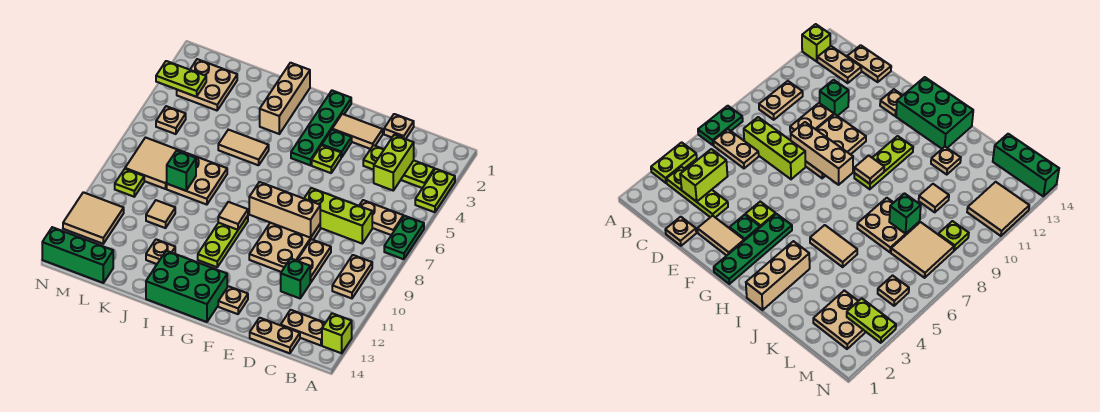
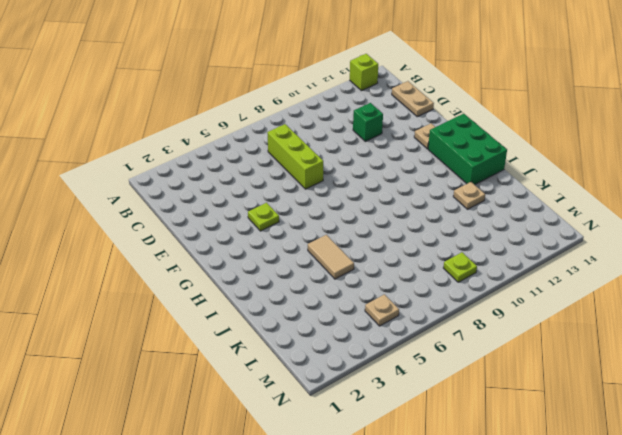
none -> lime 1x2 plate [415,169,455,212]
none -> green 1x2 plate [384,216,424,259]
none -> lime 1x3 plate [363,145,434,188]
none -> tan 1x2 plate [359,200,403,235]

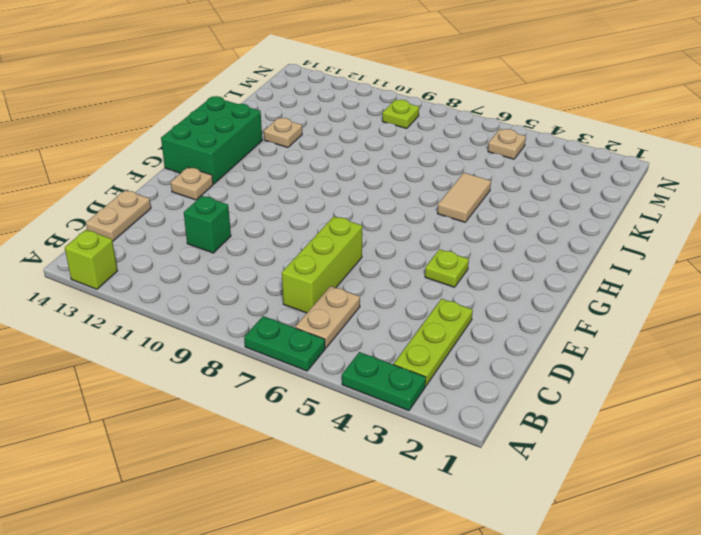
green 1x2 plate [342,352,426,411] -> lime 1x2 plate [415,169,455,212]
none -> tan 1x2 plate [332,255,372,298]
none -> tan 1x2 plate [281,310,325,345]
none -> tan 1x1 plate [384,114,414,139]
none -> tan 1x2 plate [297,239,331,283]

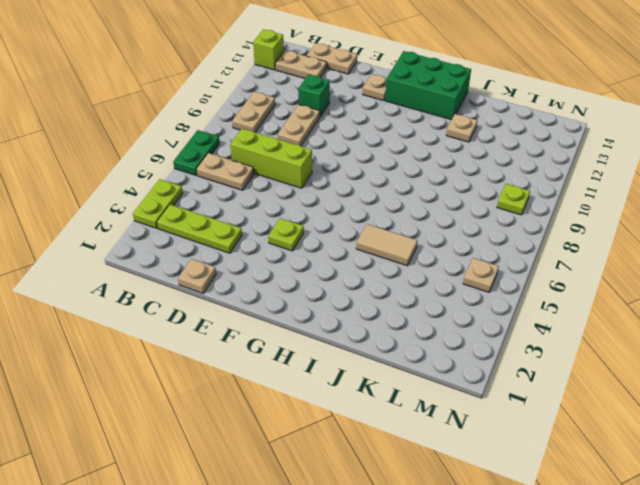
none -> tan 1x2 tile [332,114,383,149]
none -> tan 2x3 plate [249,223,320,272]
none -> green 1x1 plate [322,130,352,158]
none -> green 1x4 plate [291,91,351,165]

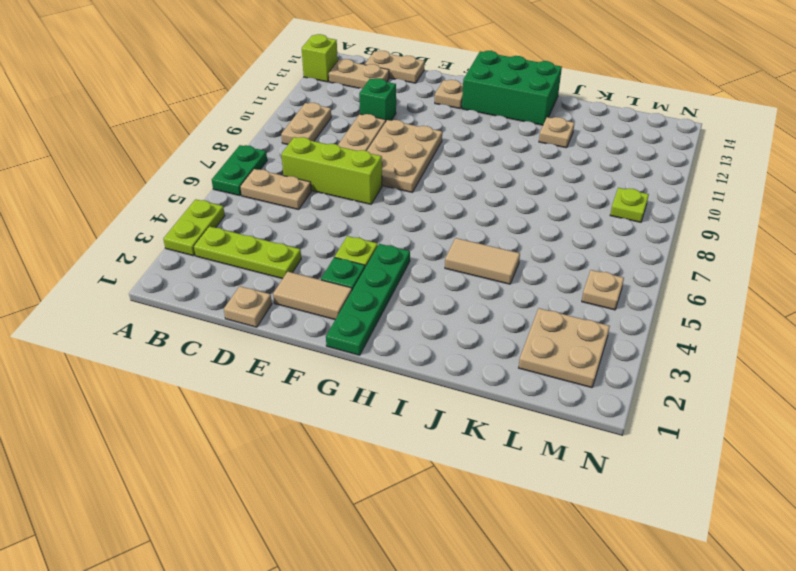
none -> lime 1x3 plate [198,216,248,267]
none -> tan 1x3 brick [260,63,310,134]
none -> tan 2x2 plate [167,153,227,205]
none -> tan 1x1 tile [146,200,175,228]

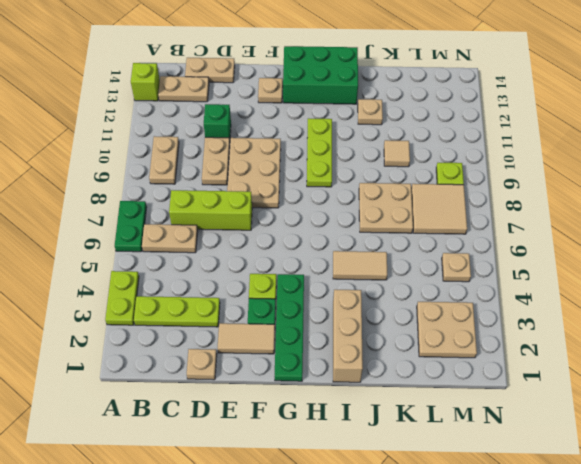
none -> green 1x3 brick [42,227,113,283]
none -> tan 2x2 tile [63,192,124,244]
none -> lime 1x2 brick [374,135,414,190]
none -> tan 1x3 brick [249,182,320,238]

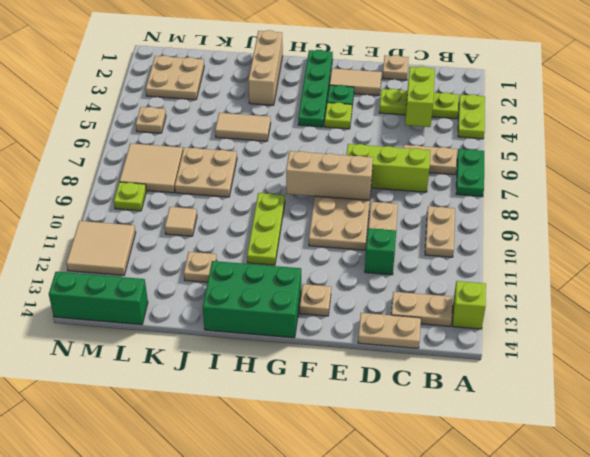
none -> tan 1x1 tile [218,202,248,230]
none -> green 1x1 brick [167,151,196,191]
none -> lime 1x2 plate [156,61,206,97]

